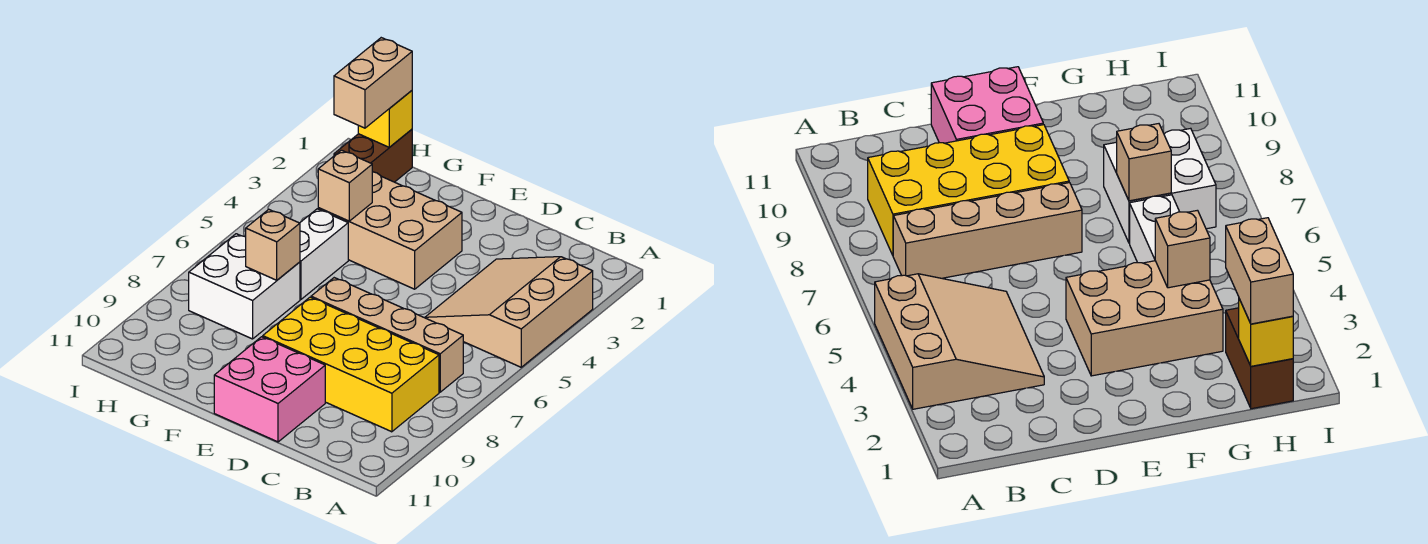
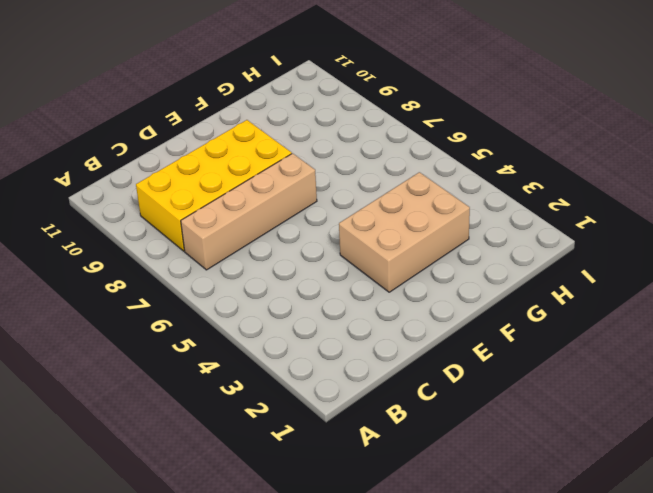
none -> tan 3x3 slope [425,257,593,367]
none -> pink 2x2 brick [214,337,325,442]
none -> white 1x2 brick [300,209,348,299]

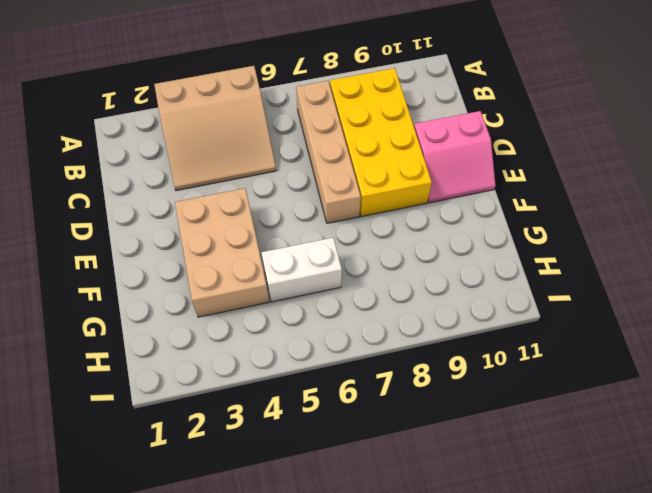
pink 2x2 slope [414,111,496,203] -> pink 2x2 brick [214,337,325,442]
none -> white 2x2 brick [189,234,300,339]
none -> brown 1x2 brick [334,129,412,182]
none -> tan 1x1 brick [318,150,372,221]

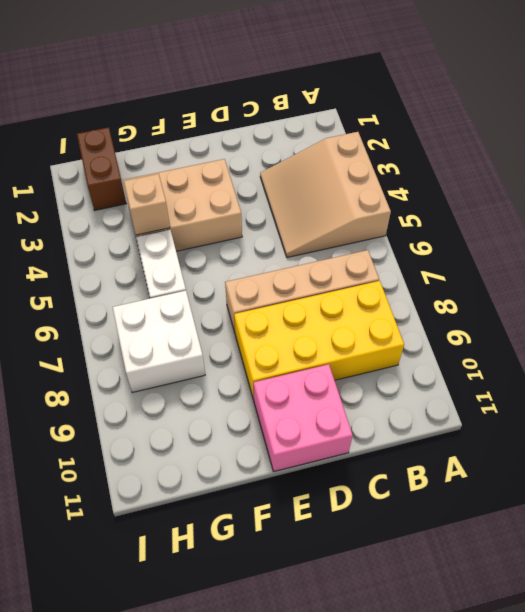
none -> tan 1x1 brick [246,209,300,280]
none -> yellow 1x1 brick [358,91,412,147]
none -> tan 1x2 brick [334,38,412,128]

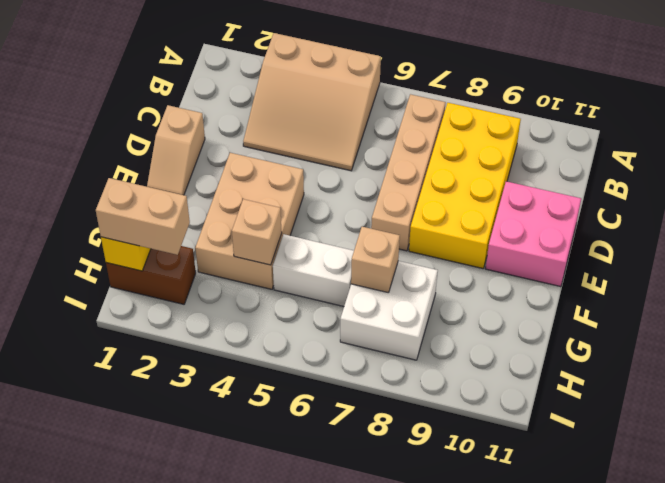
tan 1x2 slope [147,105,205,195] -> none

